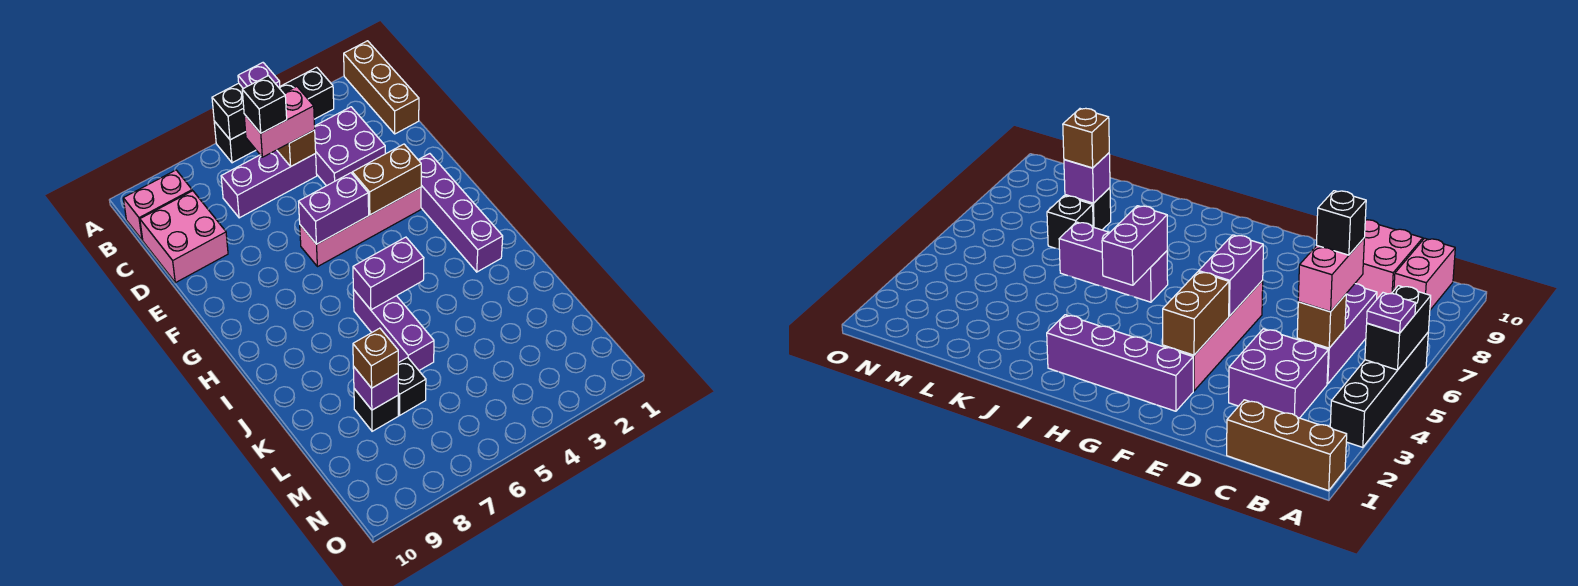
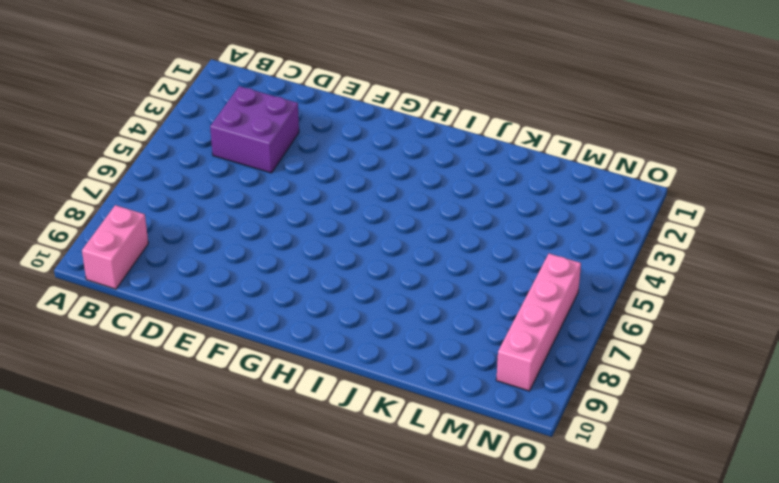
pink 1x4 brick [496,254,581,391] -> pink 1x4 brick moved to [300,187,421,267]
none -> brown 1x3 brick [344,41,419,134]
none -> black 1x4 brick [214,67,334,163]
none -> purple 1x3 brick [221,150,317,218]

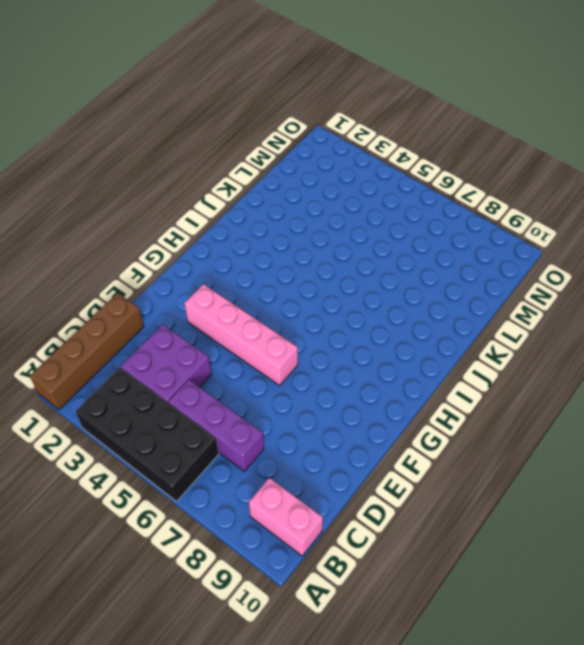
brown 1x4 brick [30,293,144,410] -> brown 1x3 brick [344,41,419,134]
black 2x4 brick [75,367,219,501] -> black 1x4 brick [214,67,334,163]
none -> pink 2x2 brick [140,191,228,283]
none -> purple 1x4 brick [418,154,503,272]
none -> purple 1x3 brick [353,289,434,370]

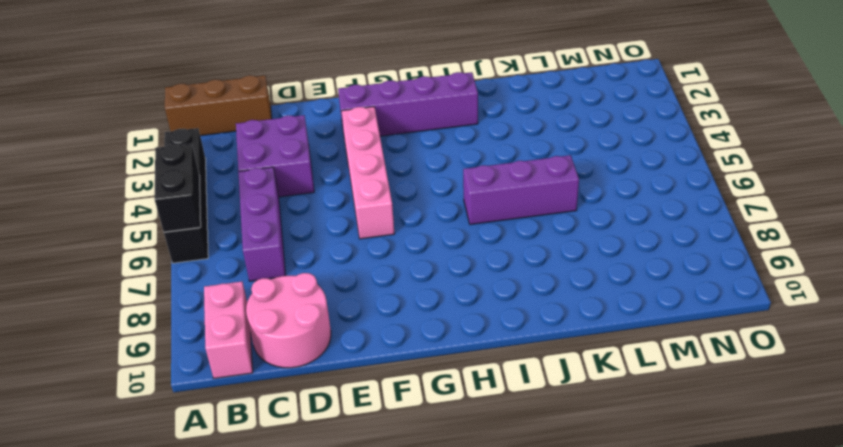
pink 2x2 round brick [246,273,331,368] -> pink 2x2 brick [140,191,228,283]
none -> black 1x1 brick [398,357,426,415]
none -> black 1x1 brick [354,389,398,431]
none -> brown 1x1 brick [277,130,316,167]

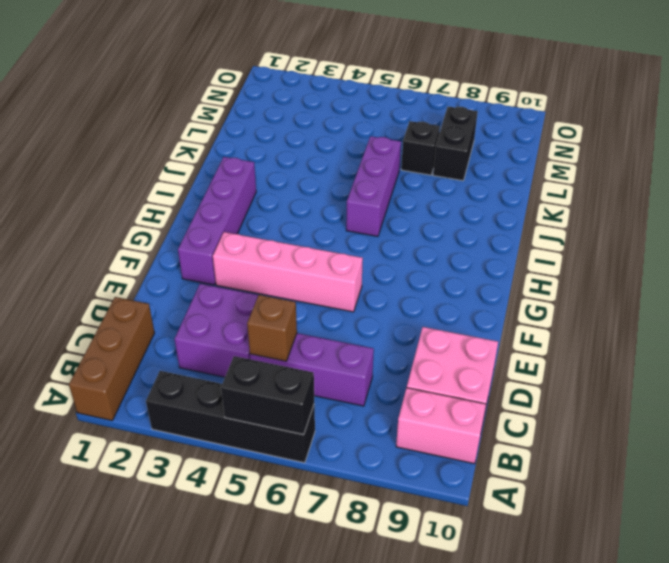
black 1x2 brick [433,106,478,181] -> black 1x1 brick [354,389,398,431]
none -> brown 1x2 brick [352,144,421,215]
none -> purple 1x2 brick [299,173,369,244]
none -> purple 1x2 brick [353,237,424,310]

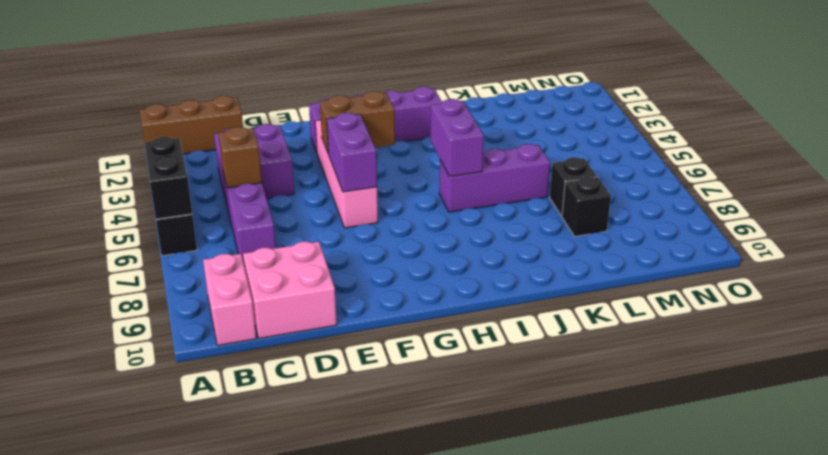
brown 1x2 brick [320,91,395,154] -> brown 1x2 brick turned to [352,144,421,215]
none -> purple 1x1 brick [353,366,398,410]
none -> purple 1x1 plate [238,63,280,89]
none -> pink 1x2 brick [244,86,315,157]

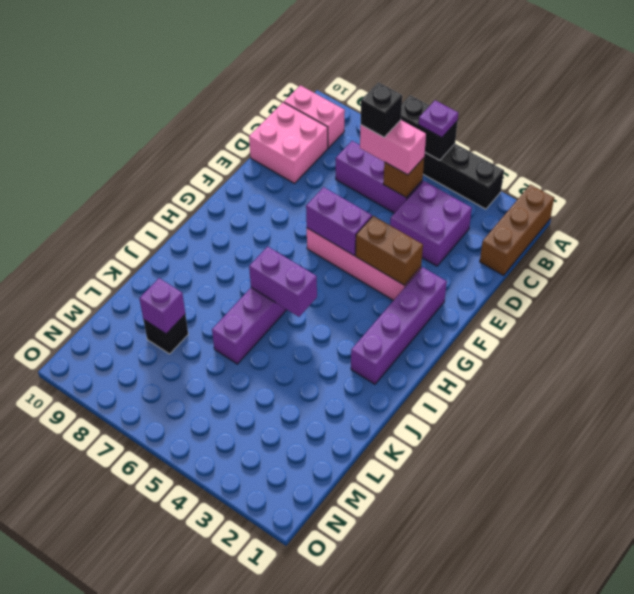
none -> black 1x1 brick [398,357,426,415]
none -> brown 1x1 brick [353,328,398,388]

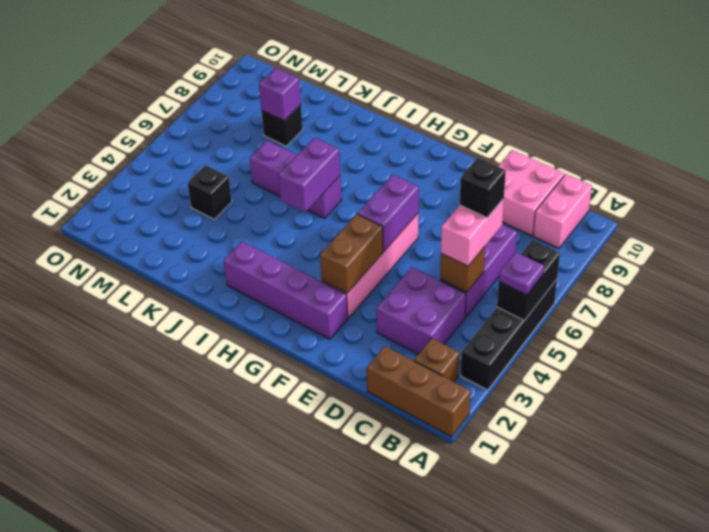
brown 1x1 brick [414,338,459,382] -> brown 1x1 brick moved to [353,328,398,388]
black 1x1 brick [188,165,232,219] -> black 1x1 brick moved to [398,357,426,415]

